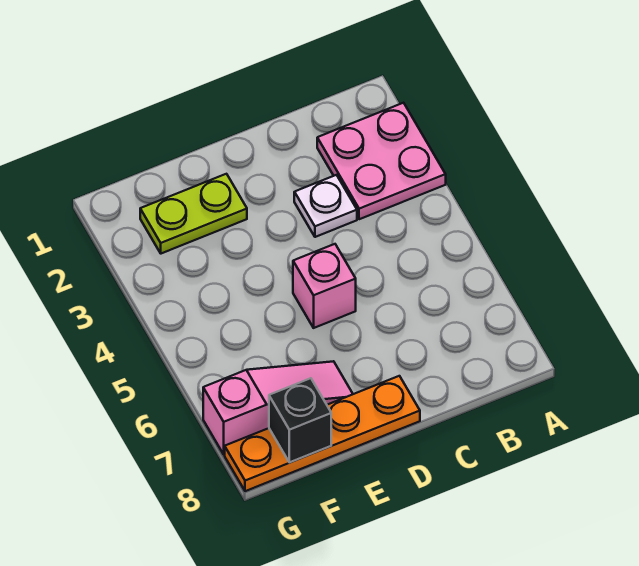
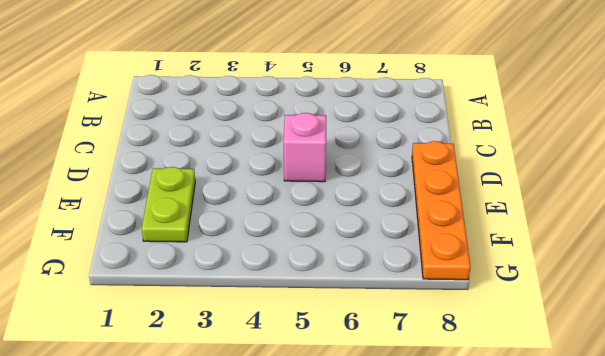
none -> pink 2x2 plate [317,103,446,219]
none -> white 1x1 plate [294,175,357,237]

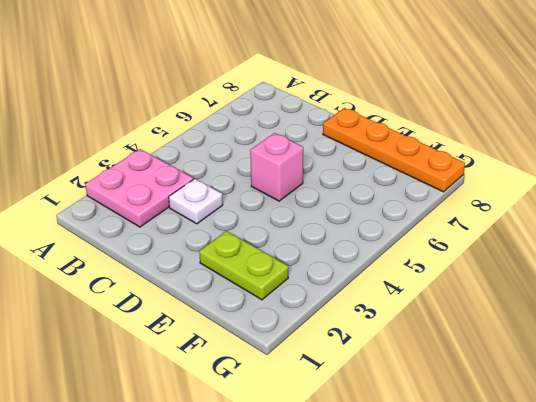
none -> pink 1x3 slope [203,361,353,454]
none -> black 1x1 brick [269,378,331,462]

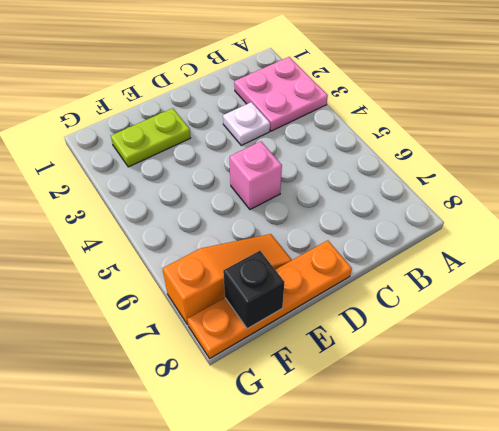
orange 1x3 slope [163,234,292,325] -> pink 1x3 slope [203,361,353,454]

